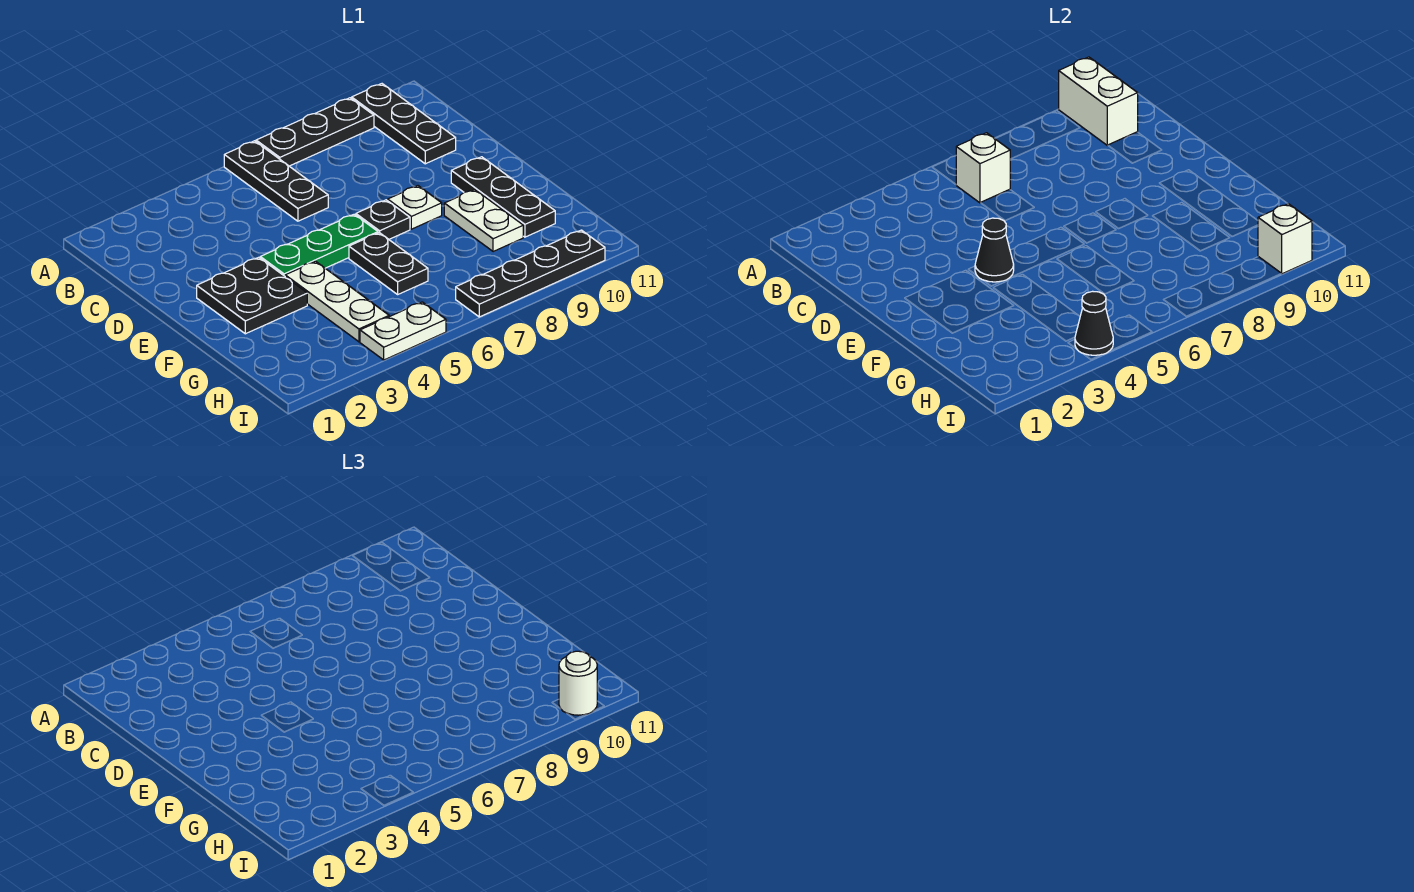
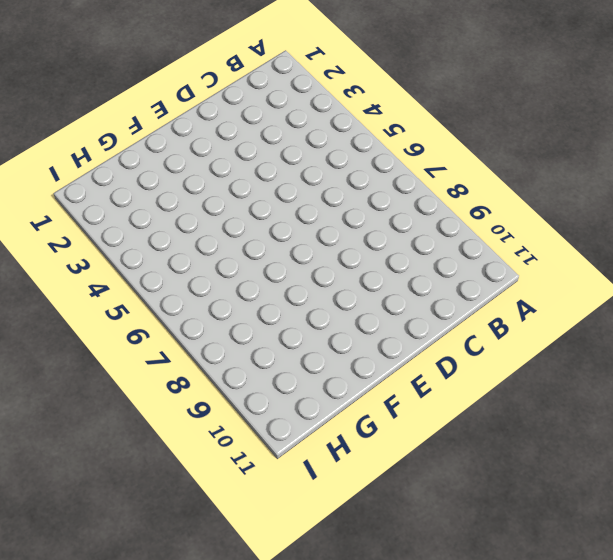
none -> black 1x3 plate [224,141,328,221]
none -> black 1x3 plate [256,98,374,166]
none -> black 1x3 plate [352,84,456,164]

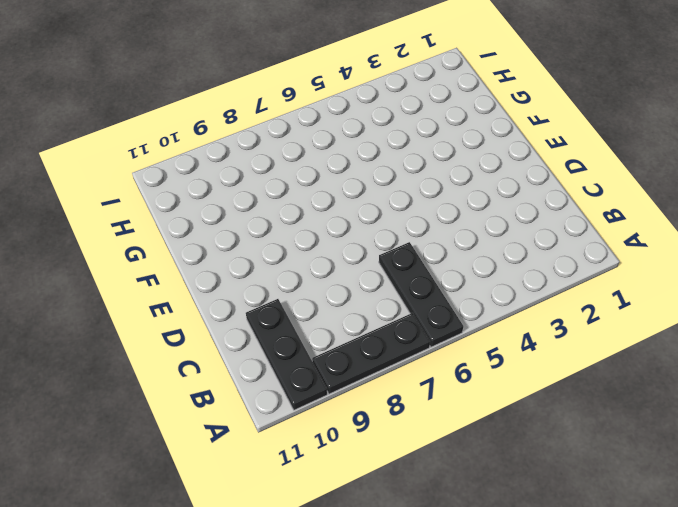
none -> black 2x2 plate [197,257,307,334]
none -> green 1x3 plate [260,214,378,276]
none -> black 1x1 plate [356,200,410,239]

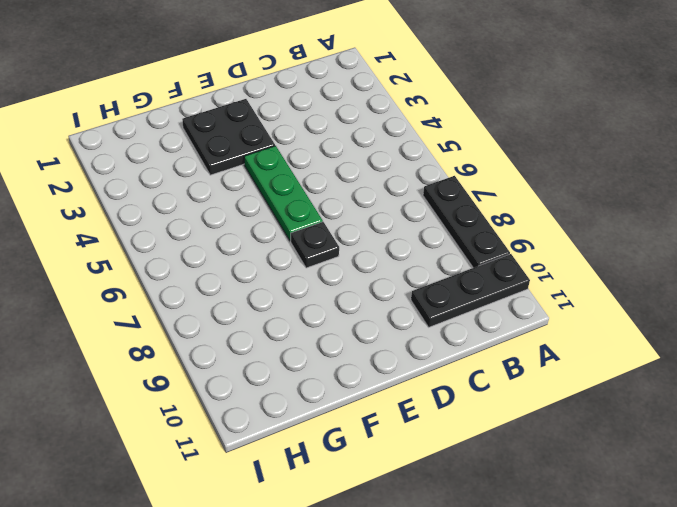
none -> black 1x3 plate [224,141,328,221]
none -> white 1x1 plate [388,186,442,229]
none -> black 1x3 plate [451,157,555,237]

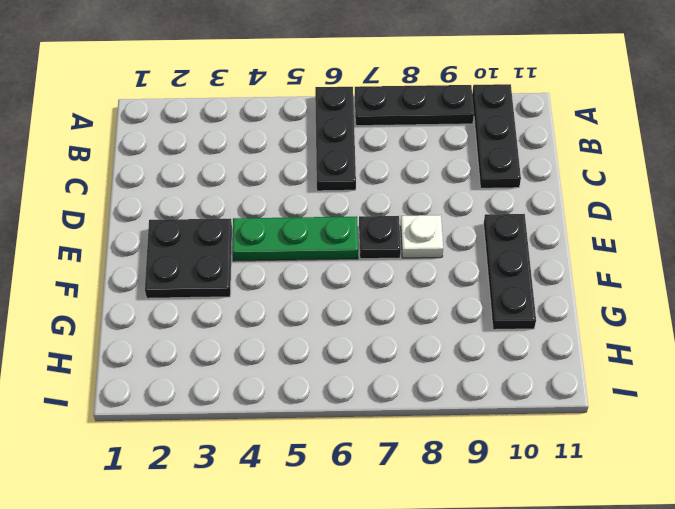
none -> white 1x3 plate [285,261,389,342]
none -> black 1x2 plate [349,233,428,294]
none -> white 1x2 plate [444,190,523,252]

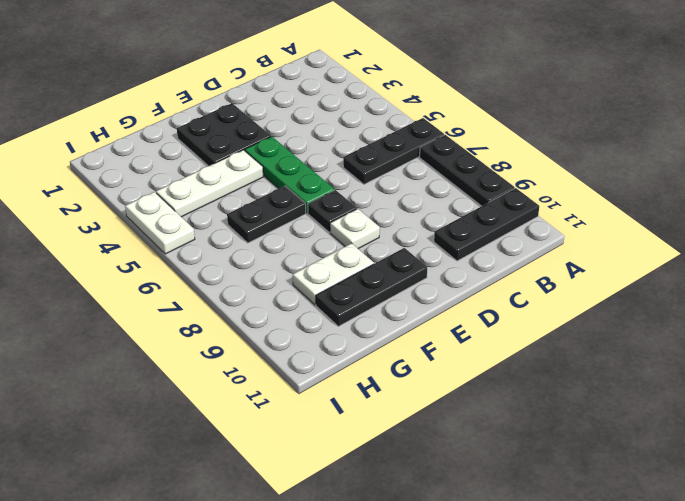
none -> black 1x4 plate [456,230,605,317]
none -> white 1x2 brick [1059,57,1138,145]
none -> white 1x1 brick [956,133,1010,203]

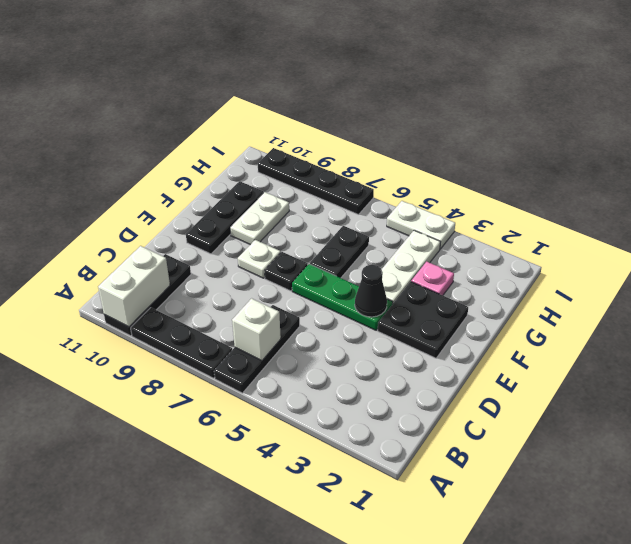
pink 1x1 plate [411,262,454,295] -> none
none -> black 1x1 cone [1075,291,1113,355]
none -> white 1x1 brick [1258,204,1312,274]
none -> white 1x1 round brick [559,651,597,715]

